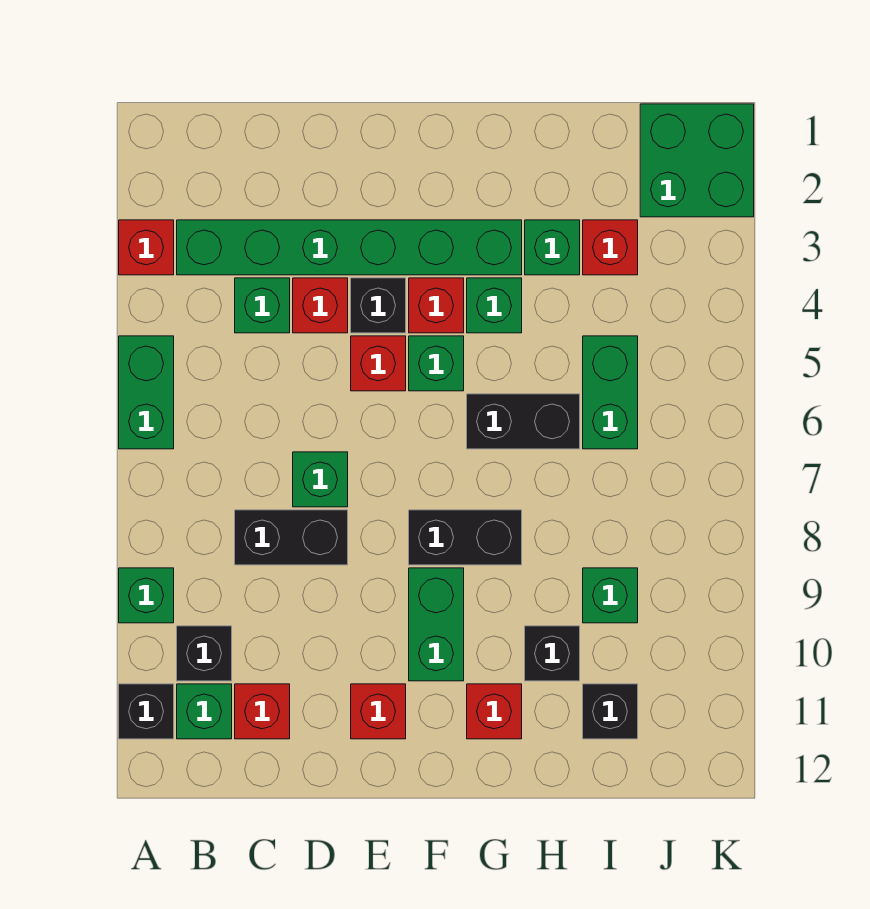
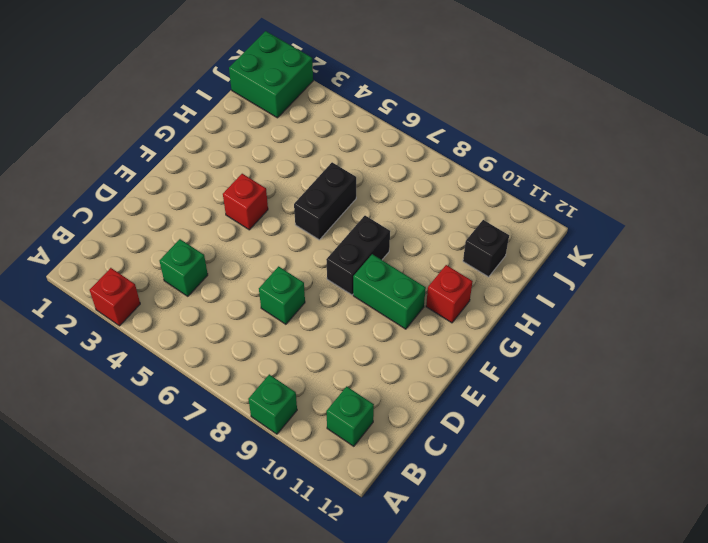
none -> green 1x2 brick [119,336,174,449]
none -> black 1x1 brick [119,684,174,739]
none -> green 1x6 brick [177,220,522,275]

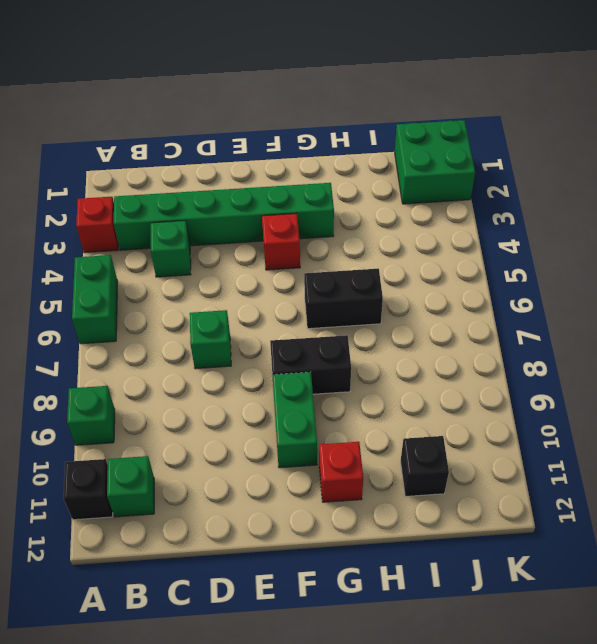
none -> black 1x1 brick [177,626,232,681]
none -> black 1x2 brick [235,510,348,565]
none -> red 1x1 brick [235,684,290,739]

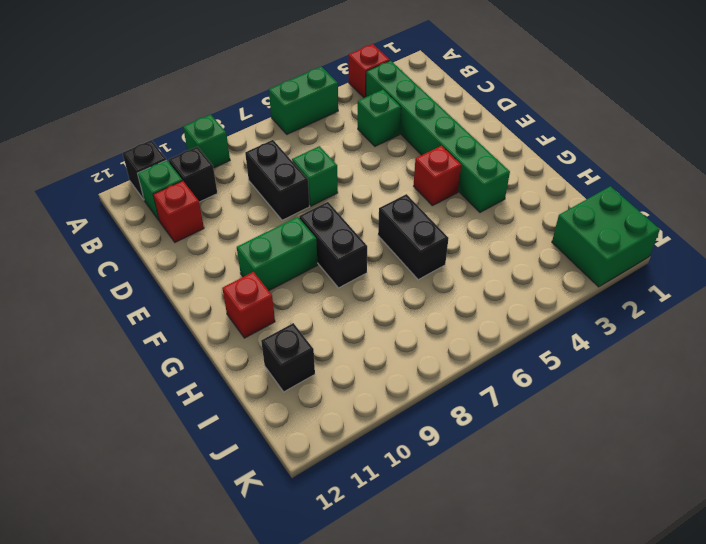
none -> red 1x1 brick [293,278,348,333]
none -> black 1x1 brick [351,278,406,333]
none -> red 1x1 brick [351,336,406,391]

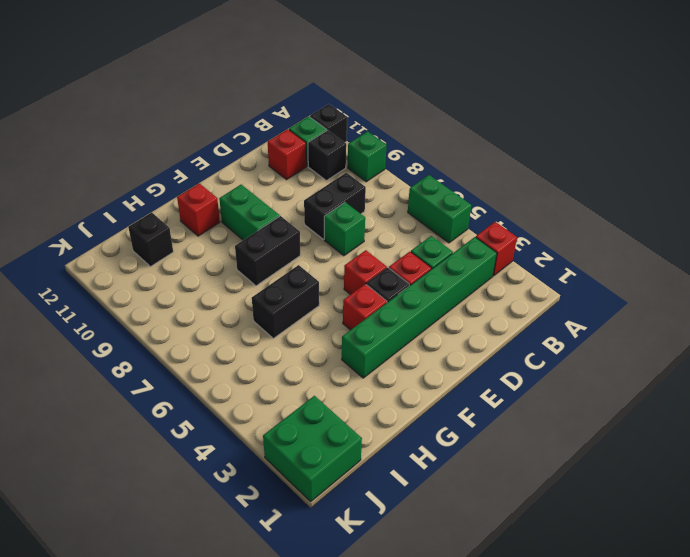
none -> red 1x1 brick [351,684,406,739]
none -> green 1x1 brick [409,336,464,391]
none -> green 1x1 brick [467,278,522,333]

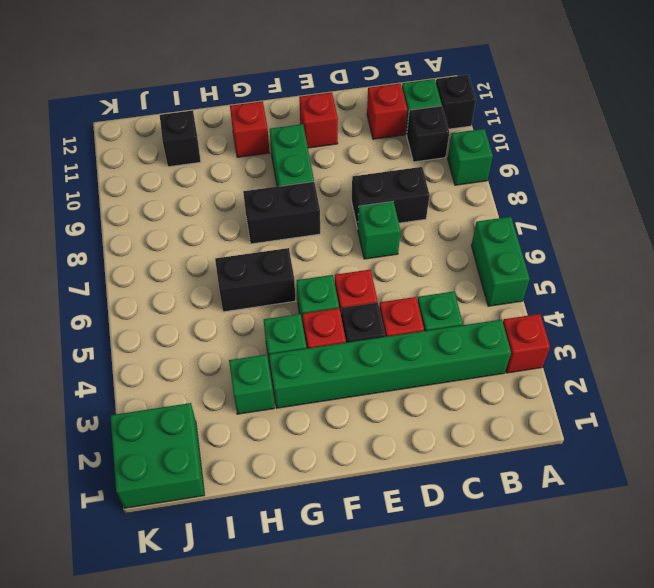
none -> black 1x1 brick [525,626,580,681]
none -> red 1x1 brick [583,220,638,275]
none -> green 1x2 brick [583,336,638,449]

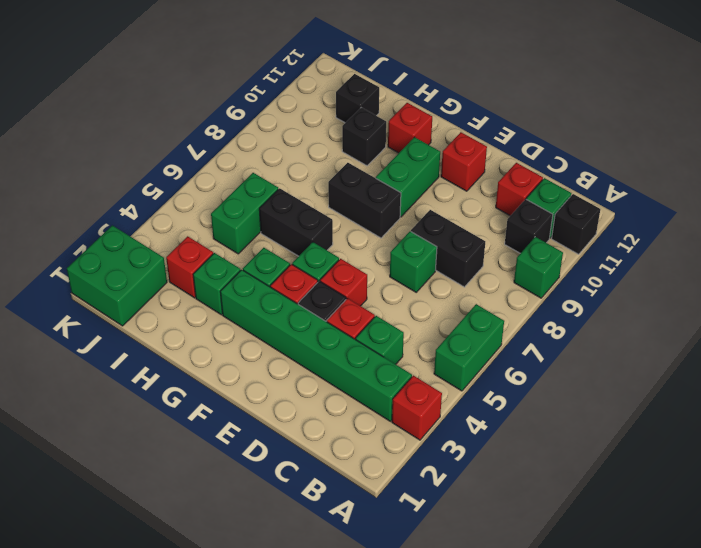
none -> green 1x1 brick [583,568,638,623]

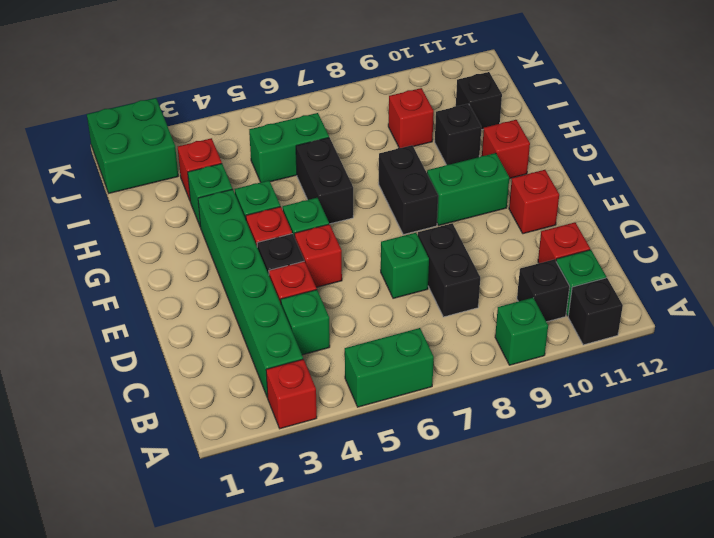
red 1x1 brick [388,88,434,148] -> green 1x1 brick [583,568,638,623]

